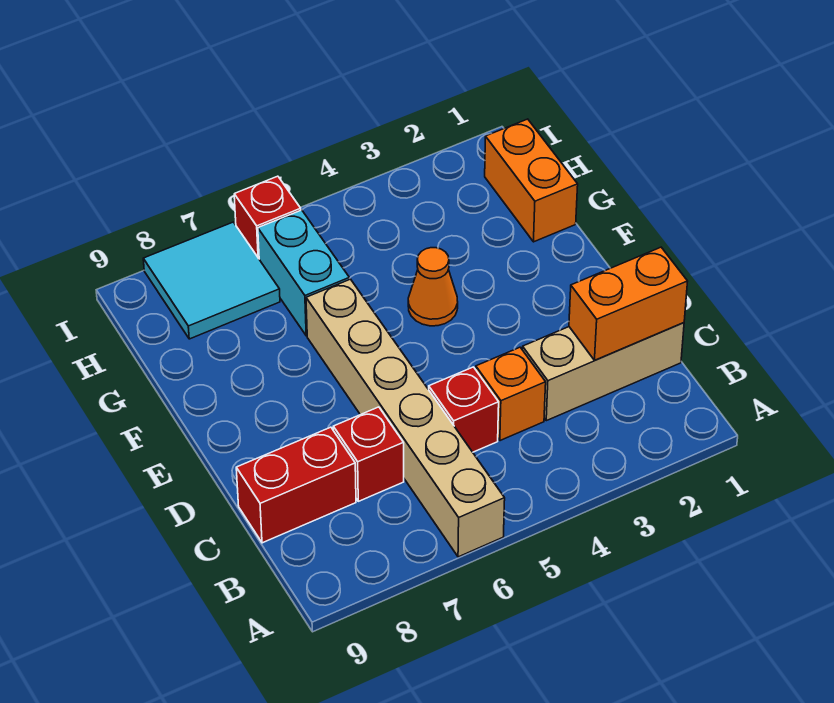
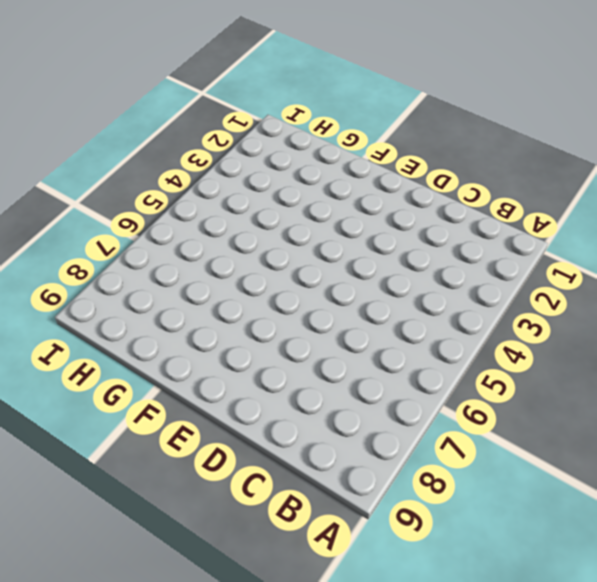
none -> tan 1x6 brick [306,279,505,557]
none -> tan 1x3 brick [522,323,684,421]
none -> orange 1x1 brick [476,347,546,441]

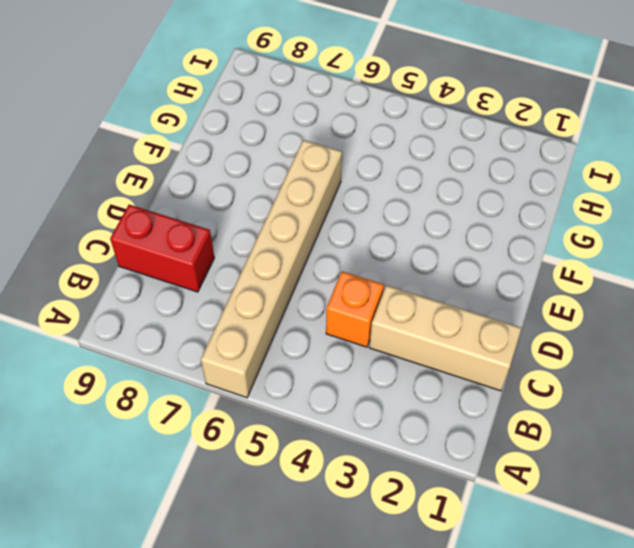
none -> red 1x1 brick [429,367,499,452]
none -> red 1x1 brick [333,407,404,501]
none -> orange 1x1 cone [408,248,458,326]

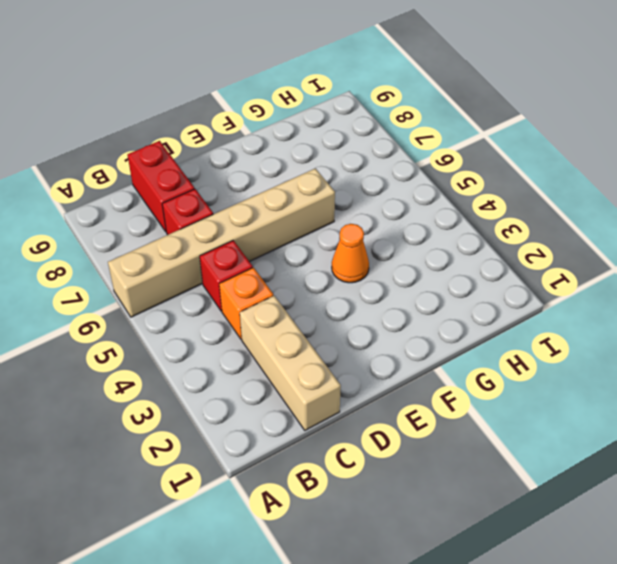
none -> orange 1x2 brick [485,119,578,242]
none -> cyan 1x2 brick [258,210,349,336]
none -> cyan 2x2 tile [143,222,280,339]

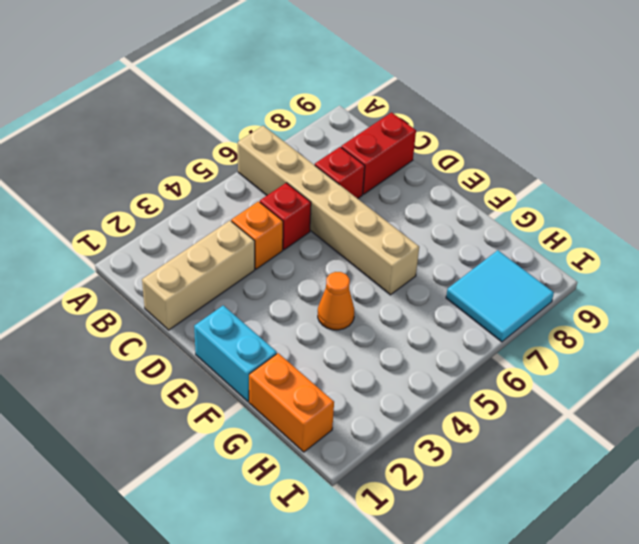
cyan 1x2 brick [194,305,277,401] -> cyan 1x2 brick moved to [258,210,349,336]
none -> red 1x1 brick [234,176,301,258]
none -> orange 1x2 brick [569,247,688,360]

